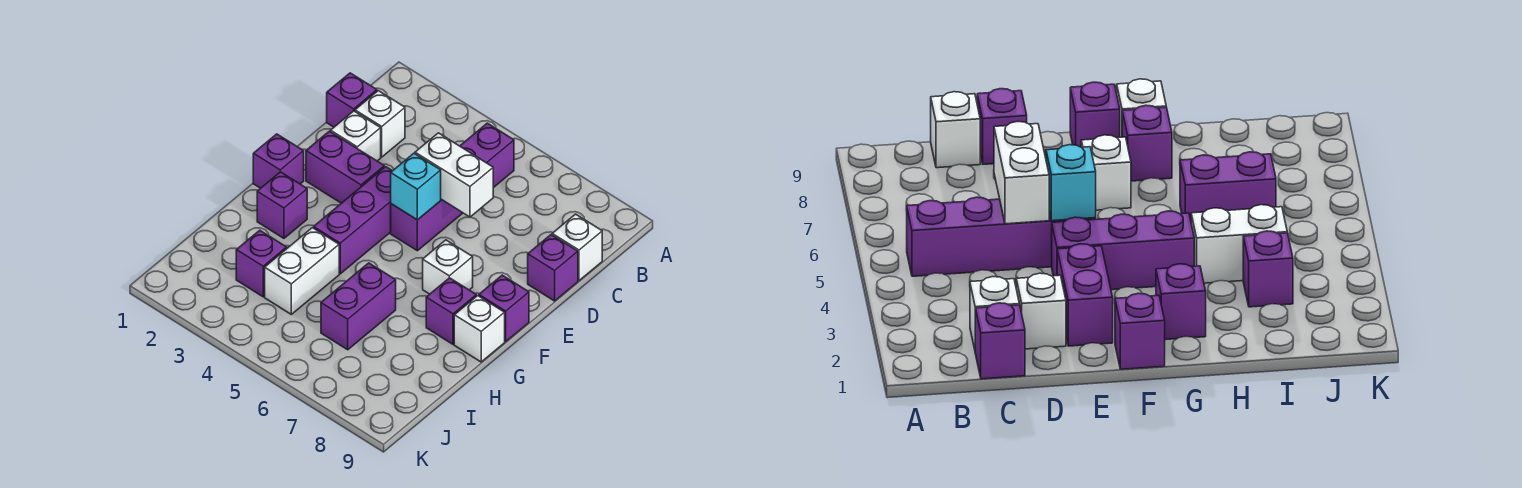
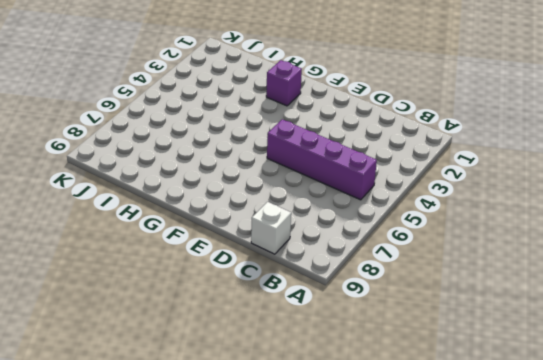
none -> purple 1x1 brick [327,73,377,127]
none -> white 1x1 brick [355,91,405,157]
none -> white 1x1 brick [331,111,381,161]

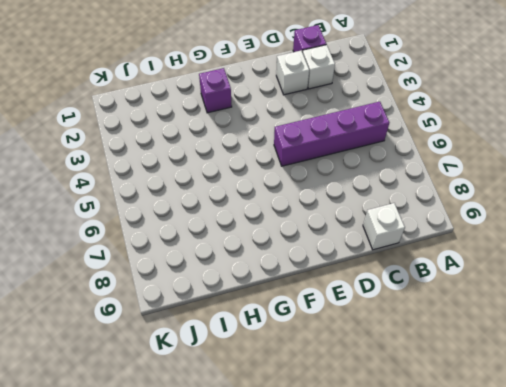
none -> purple 1x1 brick [528,235,578,301]
none -> purple 1x2 brick [306,131,384,203]
none -> purple 1x3 brick [314,167,392,274]

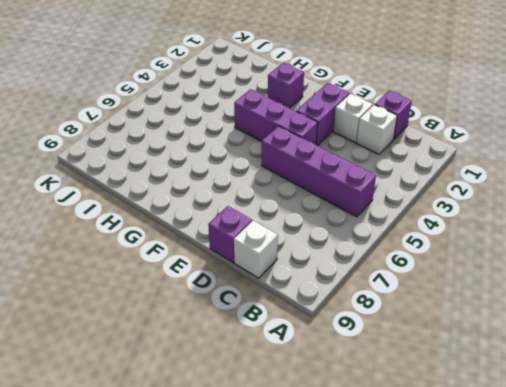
none -> purple 1x1 brick [253,134,304,188]
none -> white 1x1 brick [423,240,473,294]
none -> purple 1x1 brick [479,275,529,342]

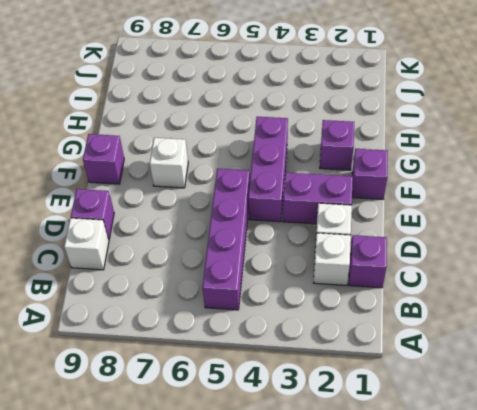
none -> purple 1x1 brick [426,278,476,344]
none -> white 1x1 brick [454,296,505,362]
none -> white 1x2 brick [265,228,339,314]

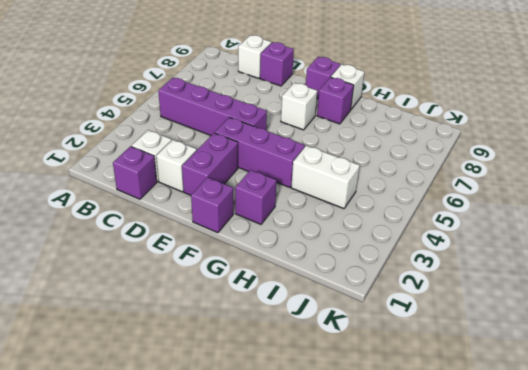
none -> purple 1x2 brick [321,263,396,350]
none -> purple 1x1 brick [236,230,287,297]
none -> white 1x2 brick [415,133,493,217]

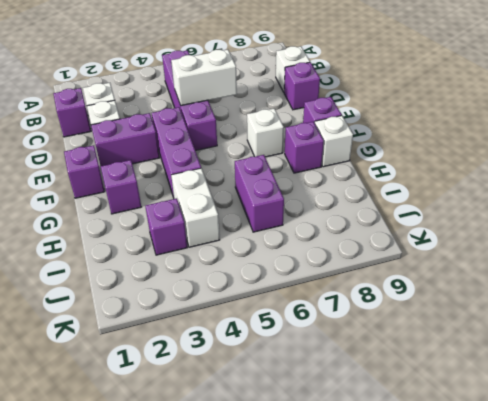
none -> cyan 1x1 brick [391,153,441,220]

